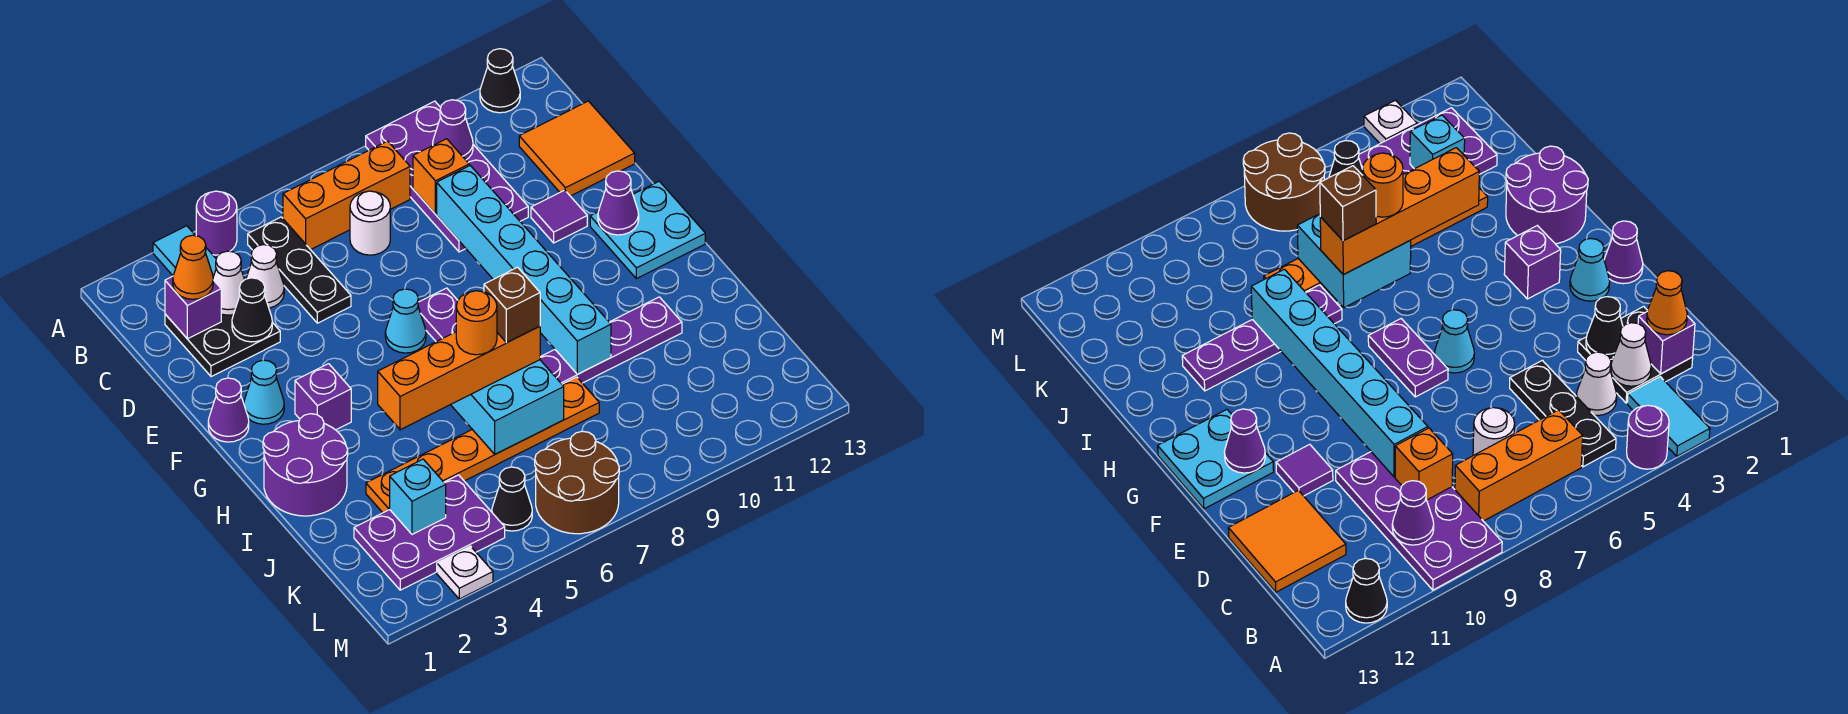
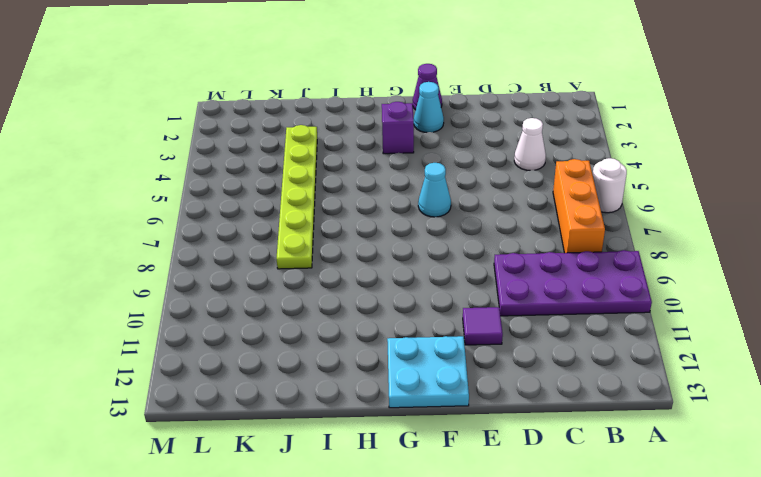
white 1x1 round brick [593,158,627,213] -> white 1x1 round brick moved to [350,191,390,255]
lime 1x6 plate [276,125,317,269] -> orange 1x6 plate [366,377,599,513]
none -> cyan 1x2 tile [153,226,216,277]
none -> purple 1x1 round brick [196,191,237,255]
none -> black 1x1 cone [480,49,520,113]
none -> black 1x3 plate [248,217,351,323]

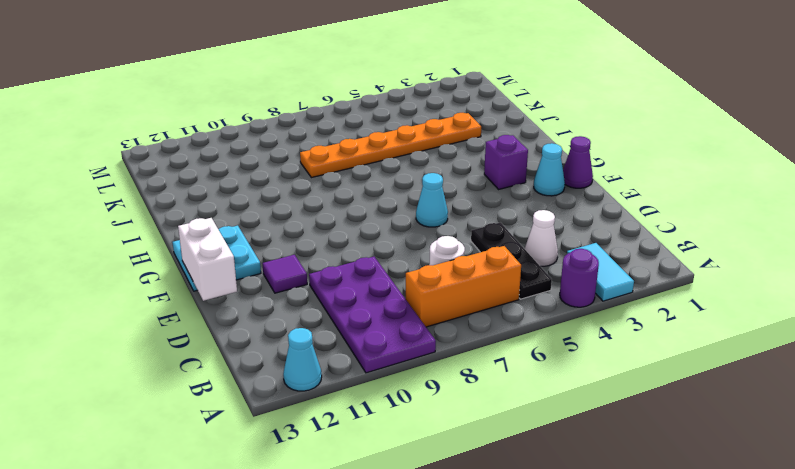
cyan 1x1 cone [283,328,322,391] -> black 1x1 cone [480,49,520,113]
white 1x2 brick [178,218,237,301] -> none
none -> black 2x2 plate [165,314,280,377]
none -> orange 2x2 tile [519,101,635,196]
none -> purple 1x2 plate [418,288,458,342]
none -> purple 2x2 round brick [263,414,348,516]

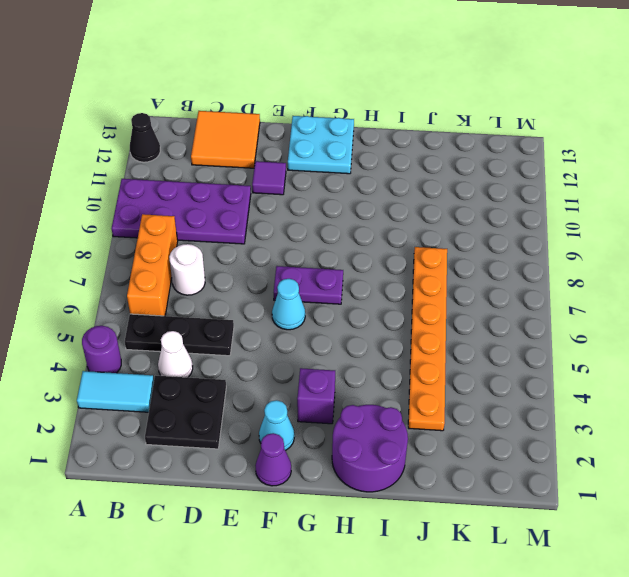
none -> purple 1x4 plate [540,297,682,384]
none -> purple 2x3 plate [354,475,505,590]
none -> black 1x1 cone [492,467,532,531]
none -> brown 2x2 round brick [535,431,619,534]

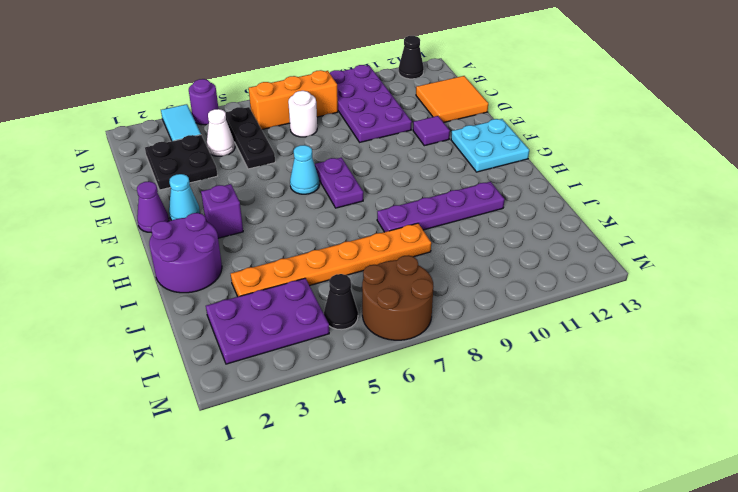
none -> white 1x1 plate [437,546,493,599]
none -> purple 1x1 cone [433,100,473,160]
none -> purple 1x1 brick [165,276,221,339]
none -> white 1x1 cone [213,251,245,315]

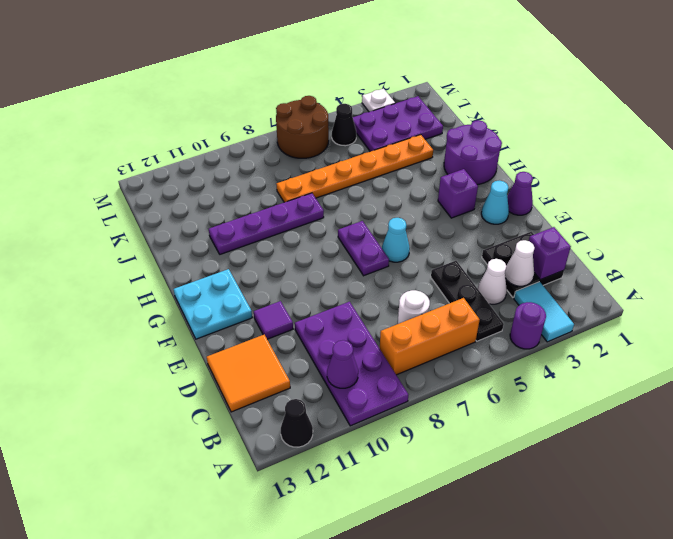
none -> orange 1x1 brick [413,139,469,214]
none -> black 1x1 cone [232,278,272,342]
none -> cyan 1x6 brick [437,166,611,374]
none -> purple 1x1 cone [598,171,639,235]

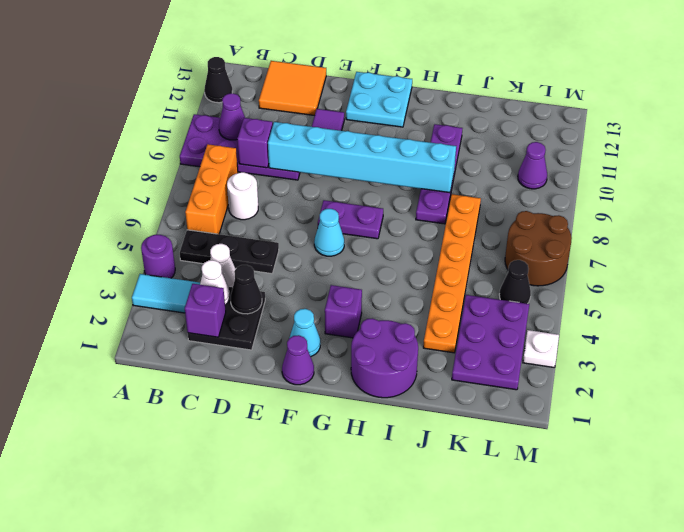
purple 1x1 brick [237,118,273,168] -> orange 1x1 brick [413,139,469,214]
purple 1x1 cone [518,142,547,189] -> purple 1x1 cone moved to [598,171,639,235]
none -> cyan 2x2 brick [451,360,564,454]
none -> cyan 1x1 brick [390,459,446,534]
none -> orange 1x1 cone [173,235,213,299]
none -> orange 1x4 brick [378,326,540,430]

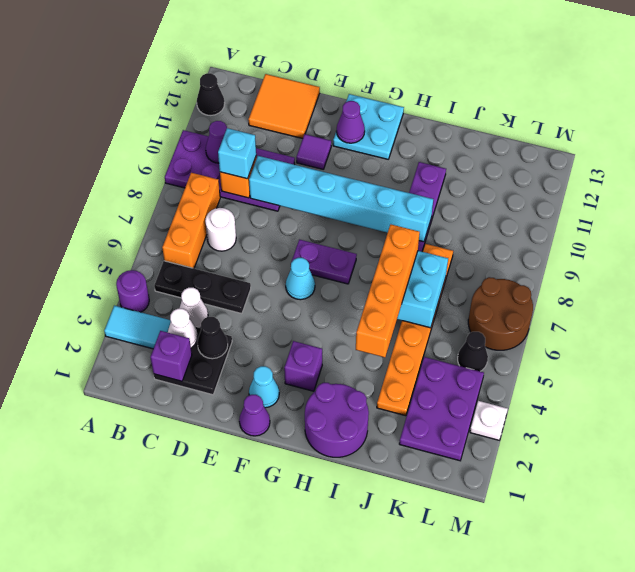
cyan 1x1 brick [218,128,256,179] -> cyan 1x1 brick moved to [390,459,446,534]
none -> orange 1x1 cone [173,235,213,299]
none -> orange 1x1 round brick [456,291,497,355]
none -> brown 1x1 brick [484,267,540,343]

